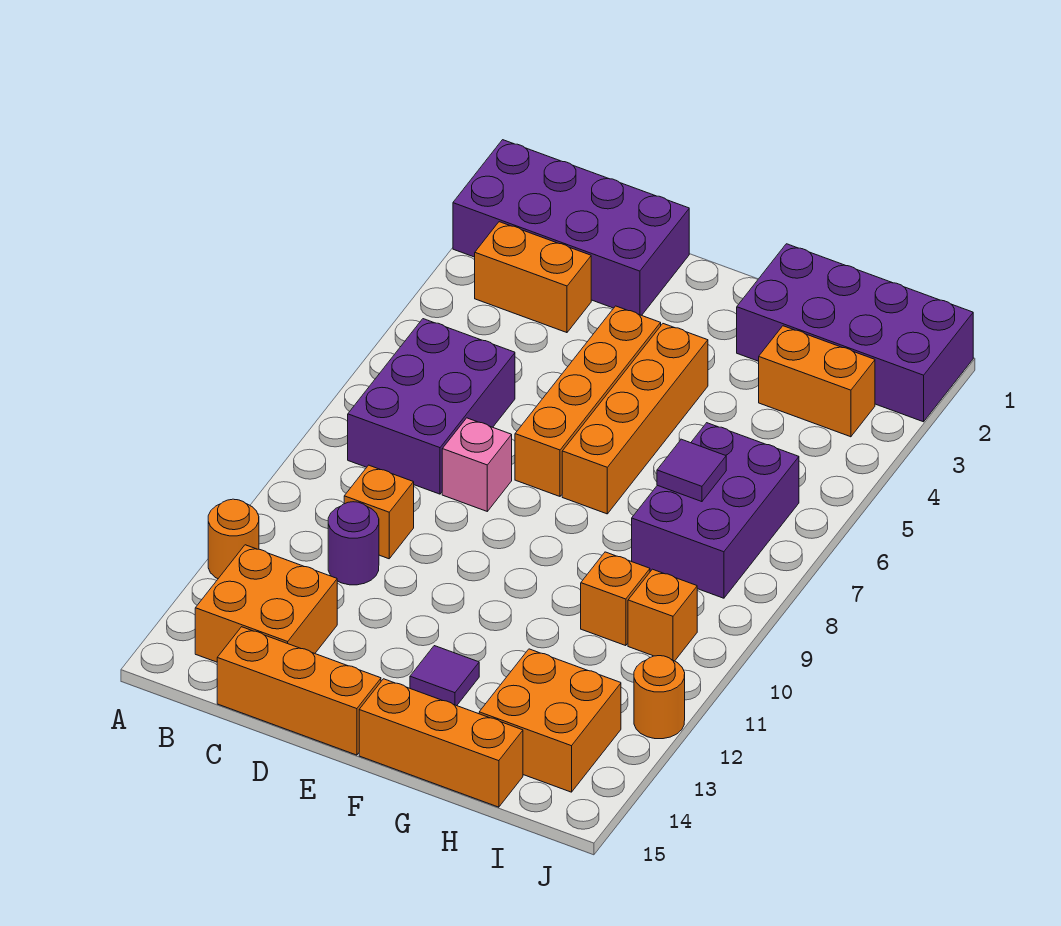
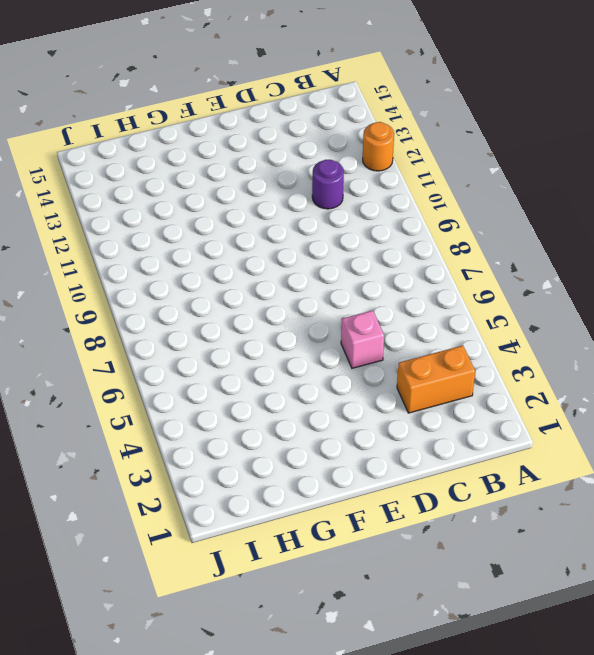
pink 1x1 brick [341,311,384,368] -> pink 1x1 brick moved to [442,418,512,511]
none -> purple 2x4 brick [453,140,689,315]
none -> purple 2x3 brick [348,319,515,494]
none -> orange 2x2 brick [195,545,337,662]

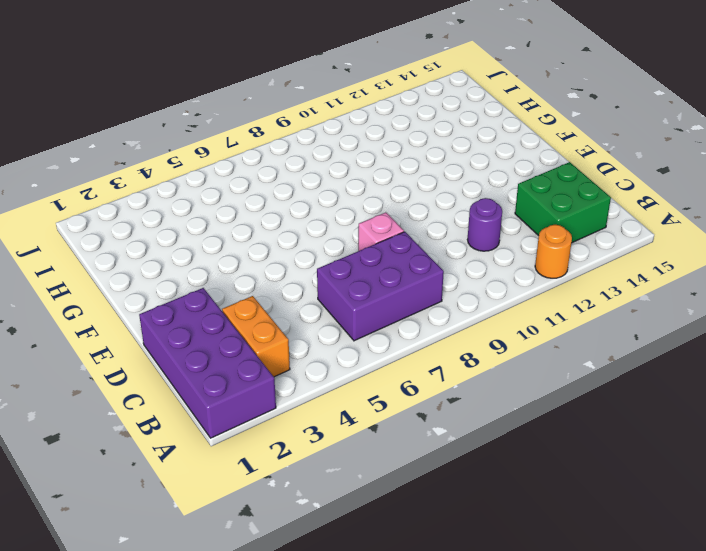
green 2x2 brick [515,162,611,243] -> orange 2x2 brick [195,545,337,662]
none -> orange 1x1 brick [344,465,414,559]
none -> orange 1x3 brick [217,627,381,755]
none -> orange 1x4 brick [515,306,661,496]

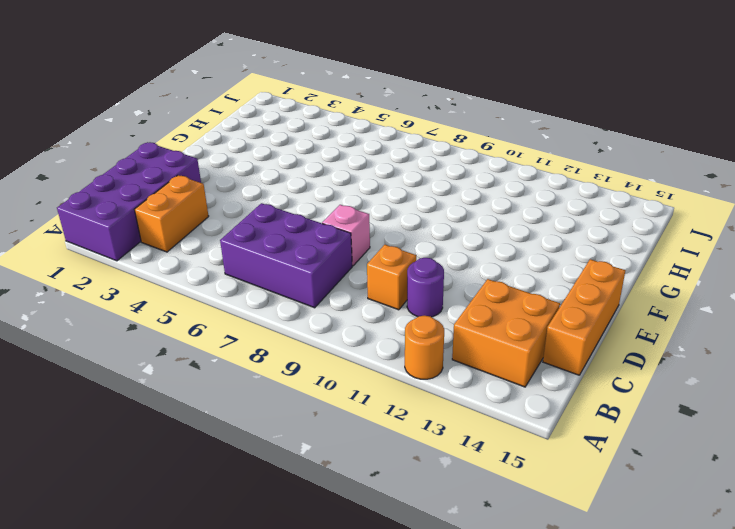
none -> orange 1x4 brick [515,306,661,496]
none -> orange 1x4 brick [562,324,708,514]
none -> purple 1x1 tile [410,646,479,706]

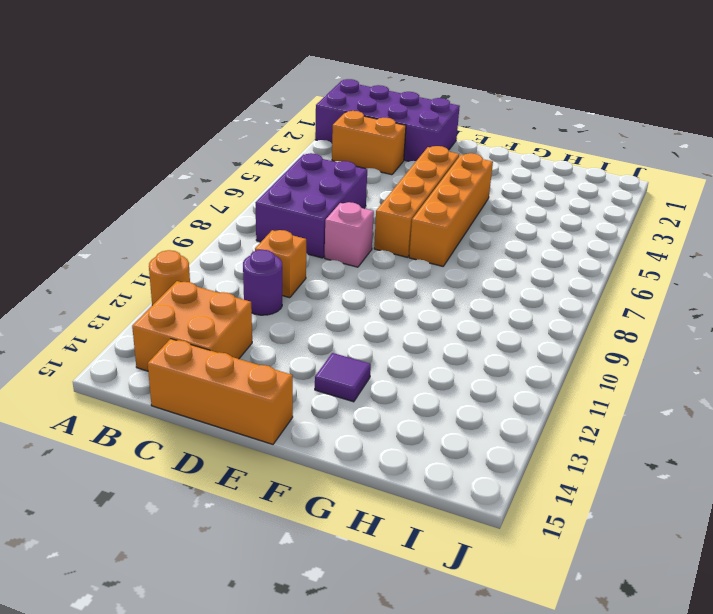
none -> orange 1x3 brick [359,679,523,807]
none -> purple 2x4 brick [737,244,973,422]
none -> orange 1x2 brick [759,326,875,437]

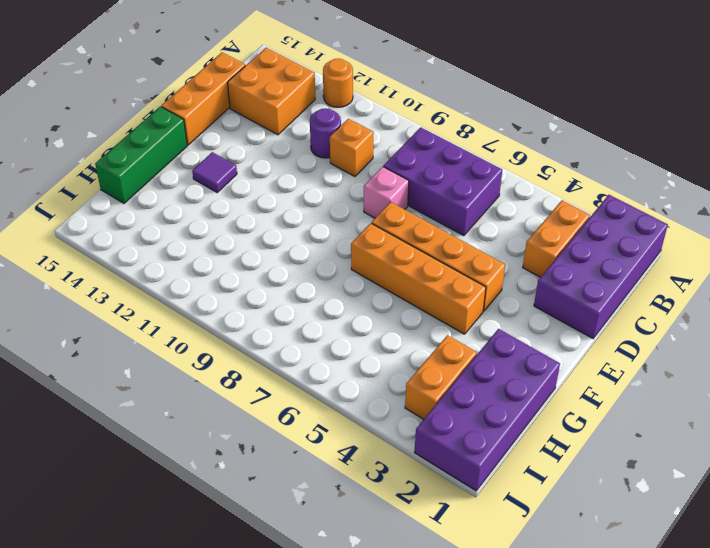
green 1x3 brick [95,106,187,203] -> orange 1x3 brick [359,679,523,807]
none -> purple 2x3 brick [632,423,799,598]
none -> orange 1x1 brick [581,552,650,646]
none -> orange 2x2 brick [479,649,621,792]

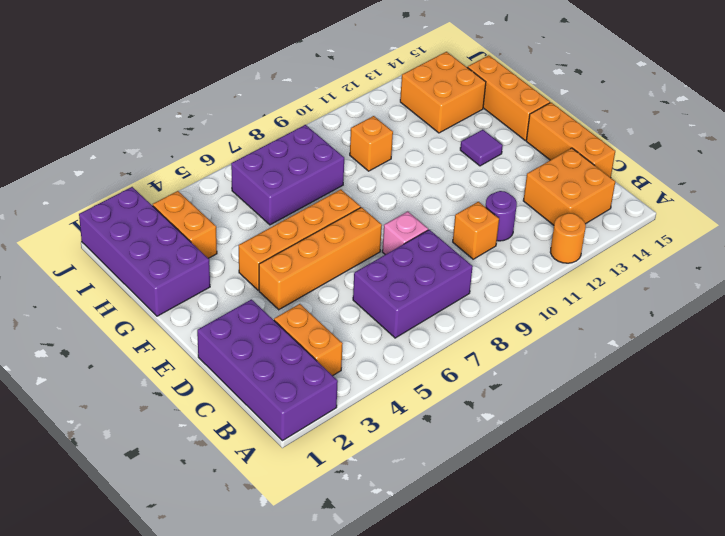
none -> orange 1x1 brick [628,569,697,661]
none -> orange 1x1 round brick [634,656,685,739]
none -> purple 1x1 tile [657,439,726,502]

